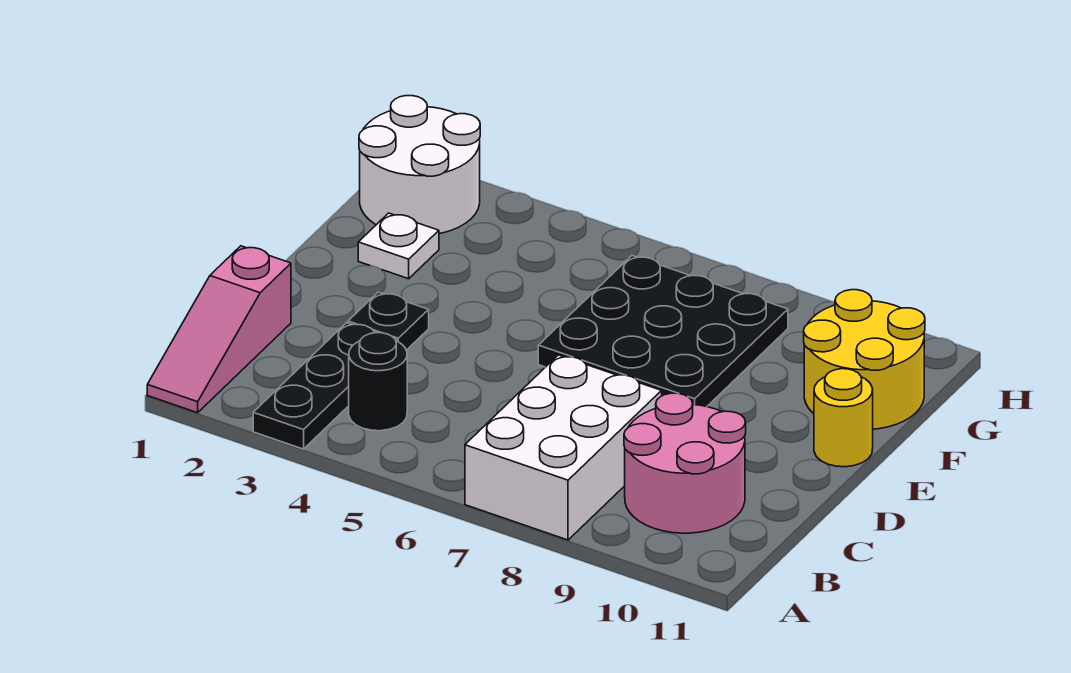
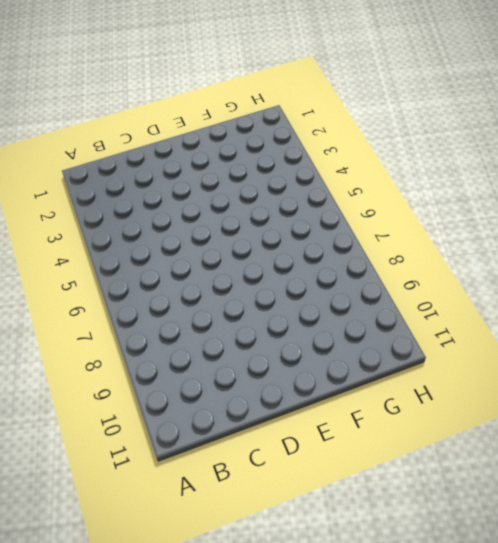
none -> pink 1x3 slope [147,246,291,413]
none -> black 1x3 plate [253,323,397,449]

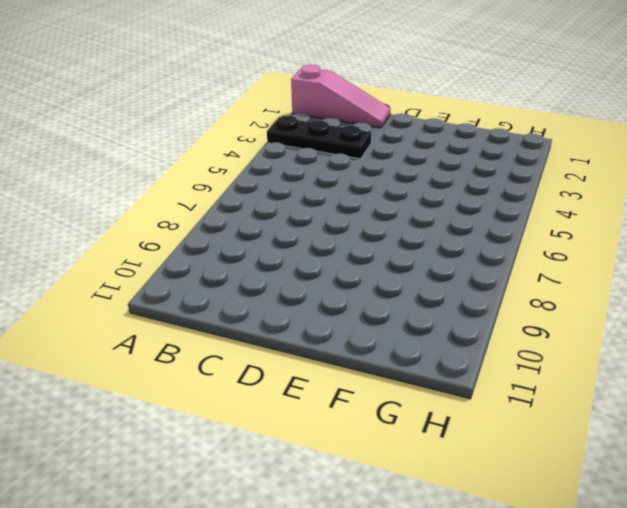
pink 1x3 slope [291,65,390,128] -> pink 1x3 slope turned to [147,246,291,413]
none -> white 2x3 brick [465,355,662,540]
none -> black 1x1 round brick [349,333,407,431]

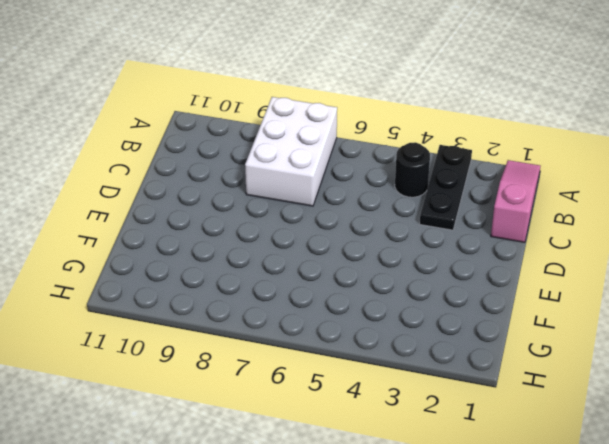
none -> pink 2x2 round brick [624,393,746,533]
none -> black 1x1 plate [348,292,429,350]

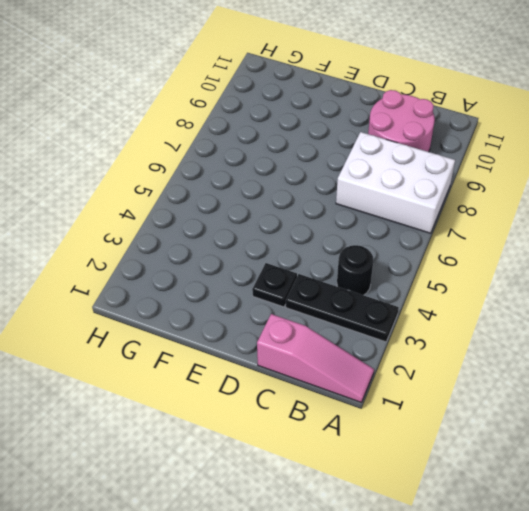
none -> black 3x3 plate [538,256,788,407]
none -> yellow 1x1 round brick [814,369,873,467]

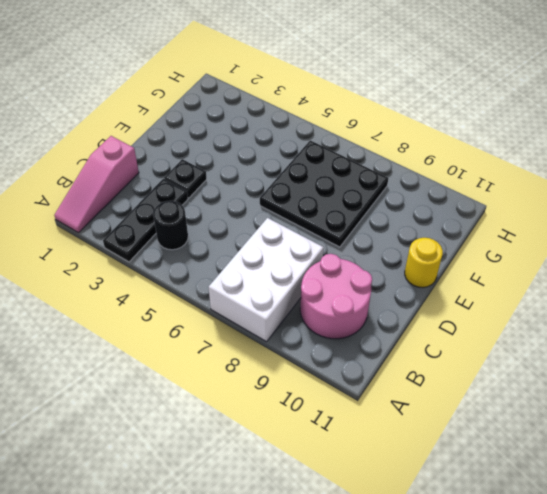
none -> white 1x1 plate [358,213,439,279]
none -> yellow 2x2 round brick [804,290,925,429]

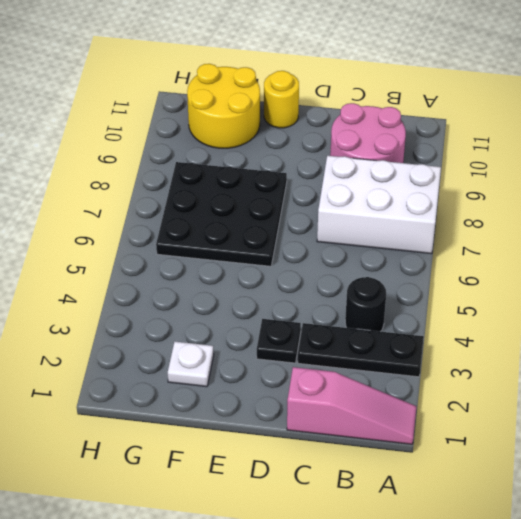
none -> white 2x2 round brick [359,96,480,234]

